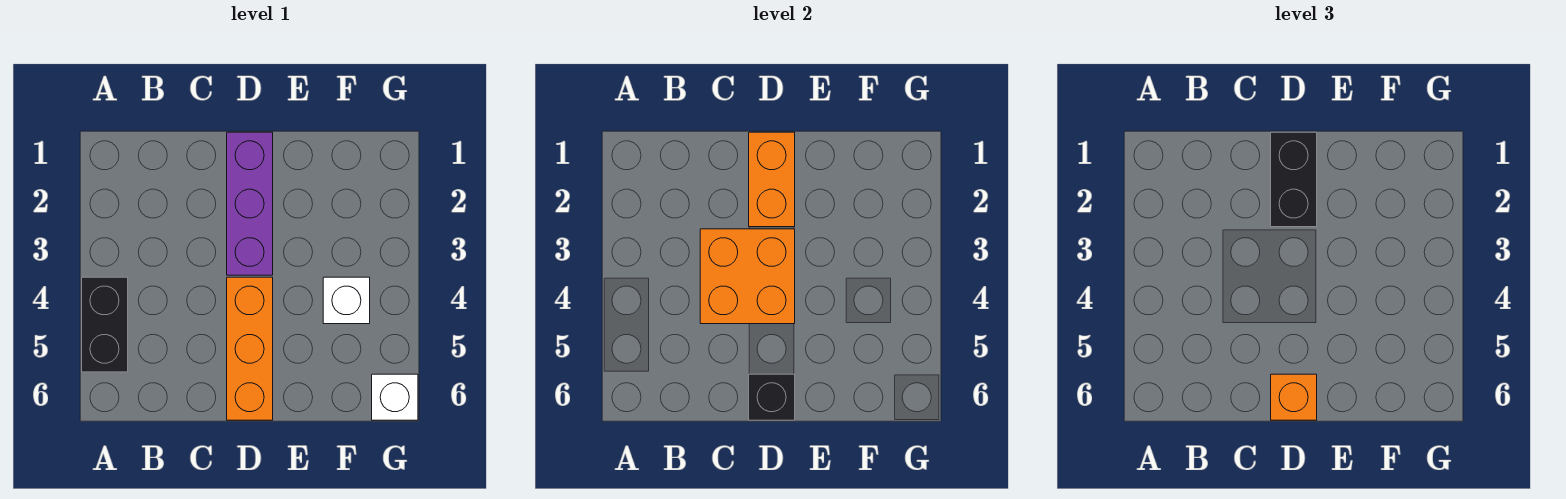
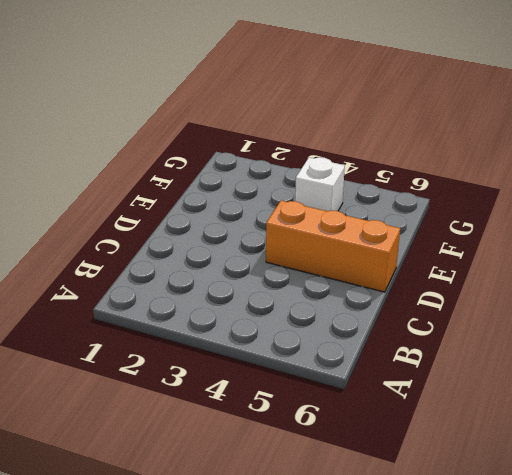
none -> black 1x2 brick [82,277,128,372]
none -> purple 1x3 brick [227,132,273,275]

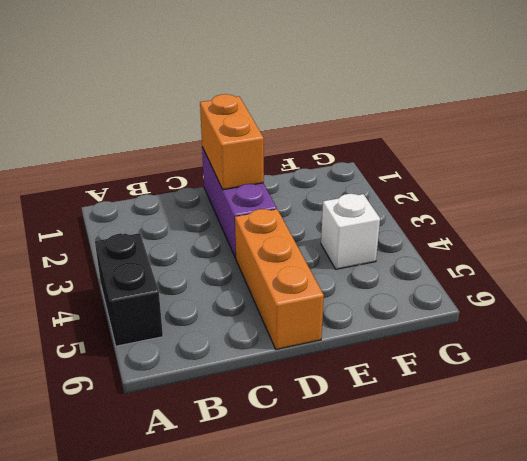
none -> white 1x1 brick [372,374,418,420]
none -> orange 2x2 brick [700,229,795,324]

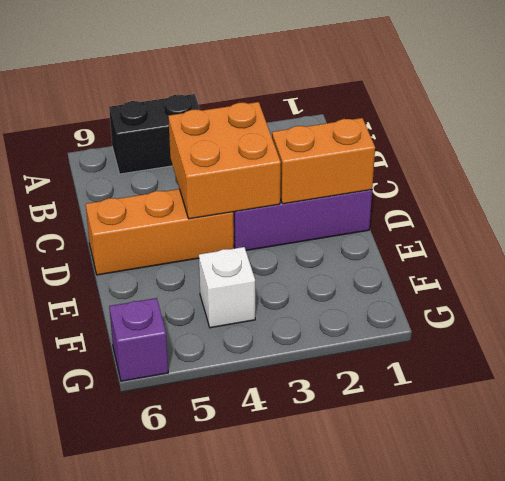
purple 1x1 brick [109,298,168,381] -> white 1x1 brick [372,374,418,420]
none -> black 1x1 brick [749,374,795,420]
none -> black 1x2 brick [1271,132,1317,227]

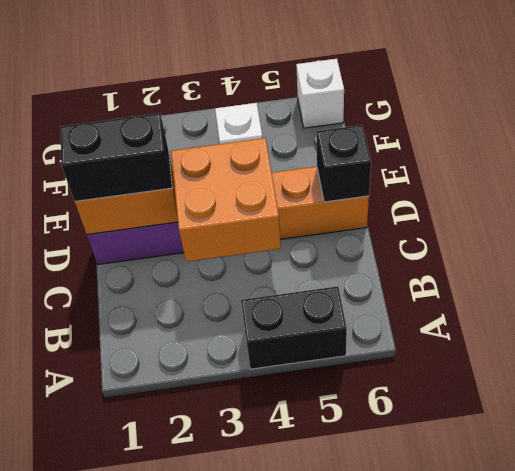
none -> orange 1x1 brick [1271,374,1317,420]

